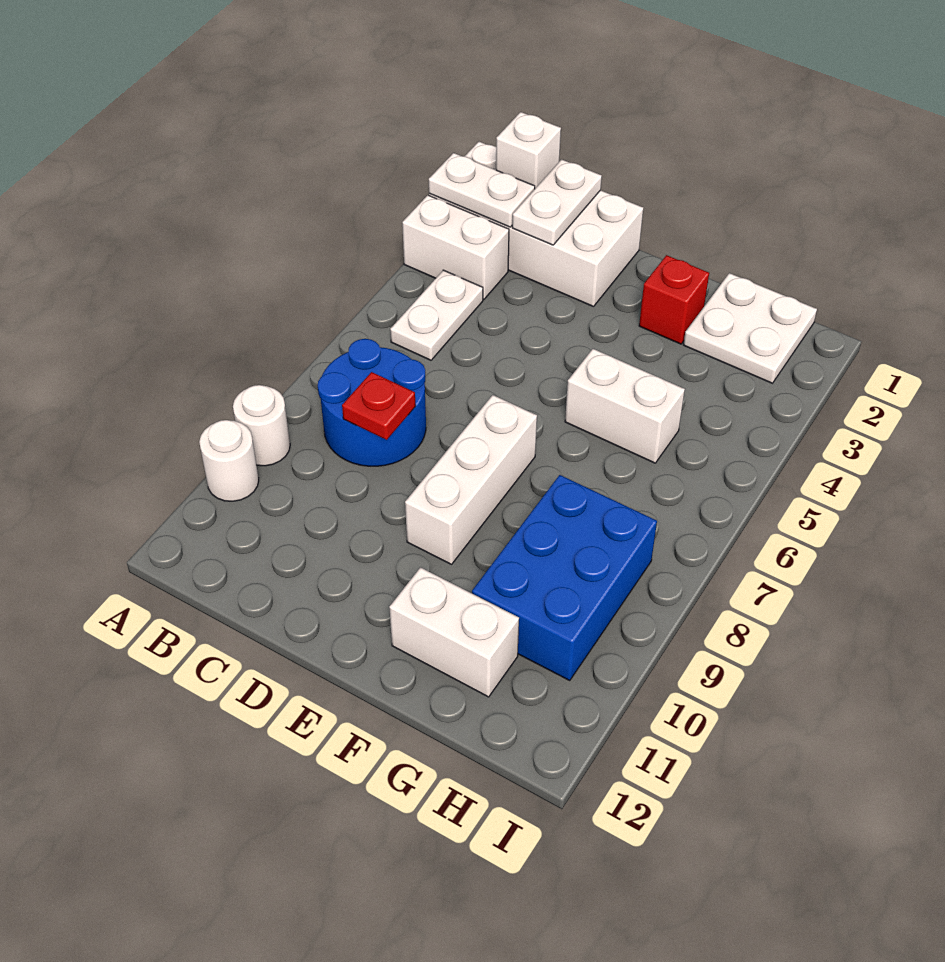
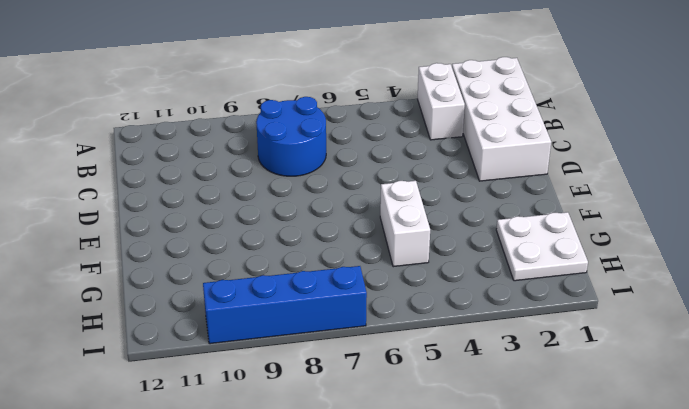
blue 1x4 brick [203,266,367,344] -> none
none -> white 1x1 round brick [233,385,290,466]
none -> white 1x1 round brick [199,420,259,501]
none -> white 1x2 plate [390,270,483,360]

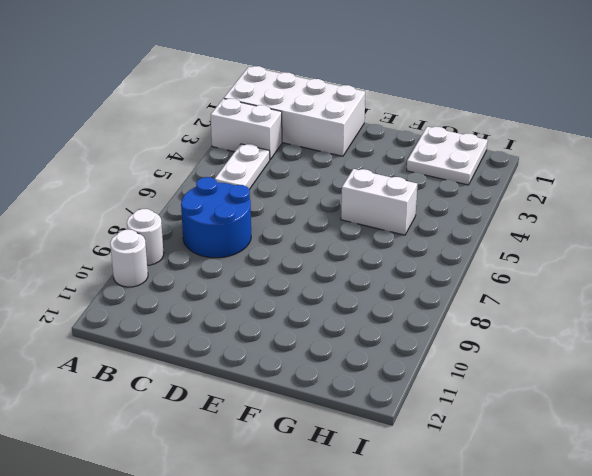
none -> white 1x3 brick [405,395,537,564]
none -> red 1x1 brick [639,255,709,344]
none -> white 1x2 brick [389,567,519,697]

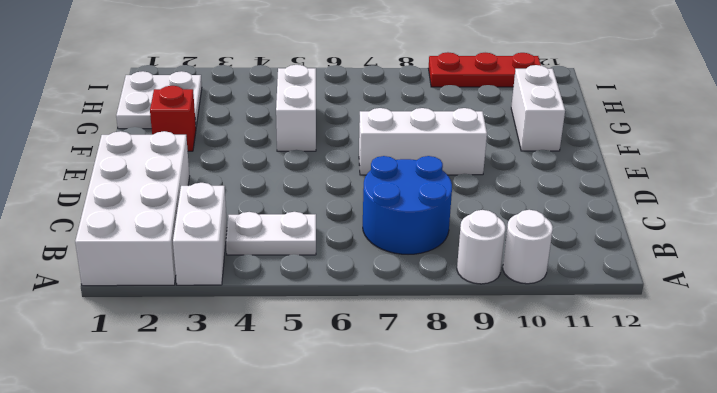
red 1x3 plate [428,52,541,87] -> none
none -> blue 2x3 brick [472,475,657,680]
none -> white 1x2 plate [429,153,535,227]
none -> white 1x1 brick [496,112,561,188]

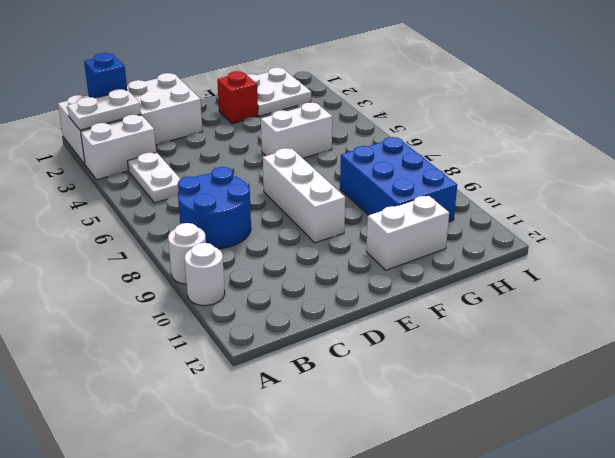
blue 1x1 brick [84,53,127,98] -> white 1x1 brick [496,112,561,188]
none -> white 1x2 plate [512,159,602,245]
none -> red 1x1 plate [342,372,416,440]

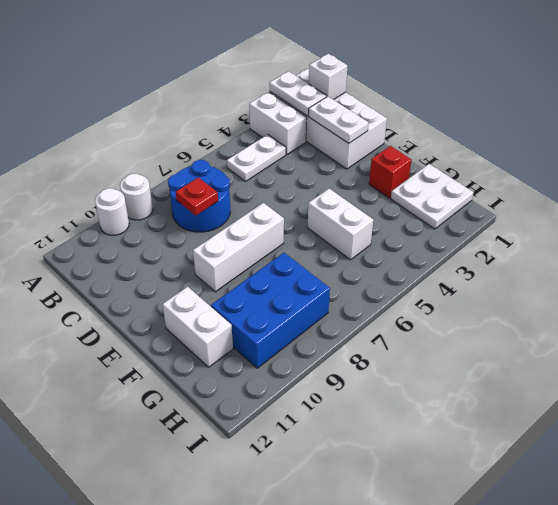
white 1x2 plate [309,96,369,143] -> white 1x2 plate turned to [512,159,602,245]

